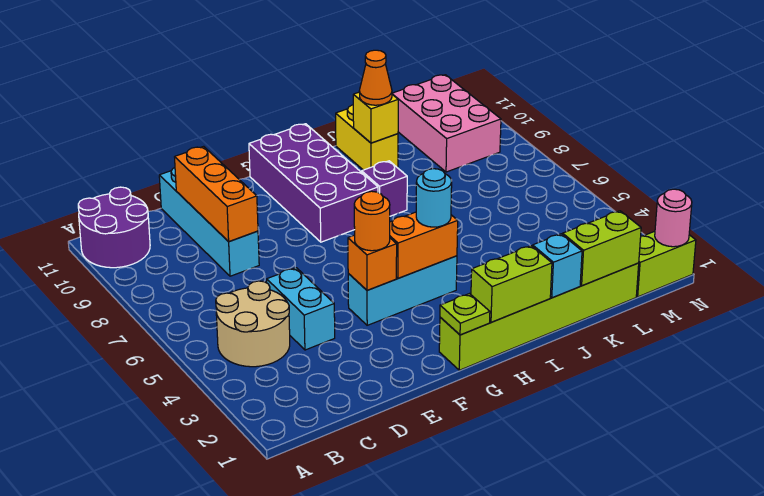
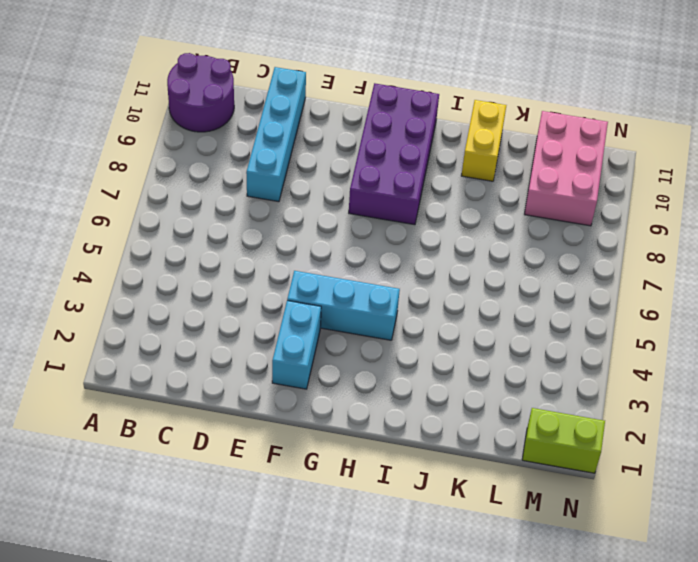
cyan 1x2 brick [272,301,321,389] -> cyan 1x2 brick moved to [267,268,335,350]
none -> tan 2x2 round brick [216,281,290,367]
none -> lime 1x6 brick [439,263,639,370]
none -> purple 1x1 brick [362,161,407,216]

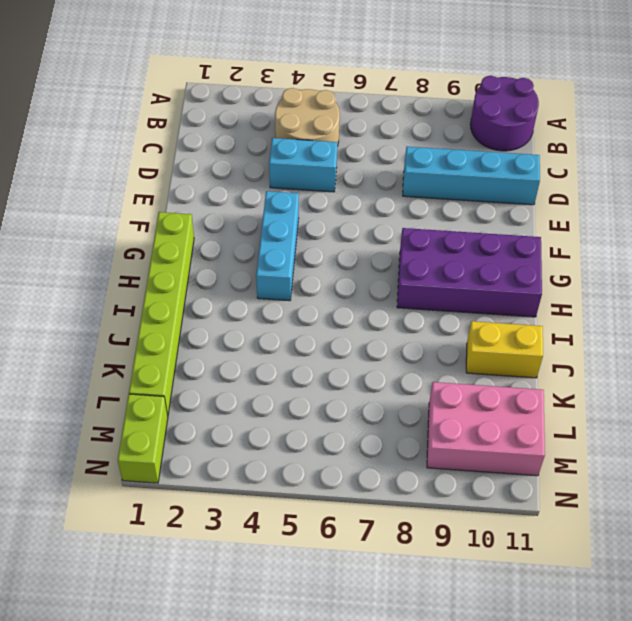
none -> purple 1x1 brick [362,161,407,216]
none -> orange 1x3 brick [175,146,258,242]
none -> orange 1x1 brick [348,235,397,290]

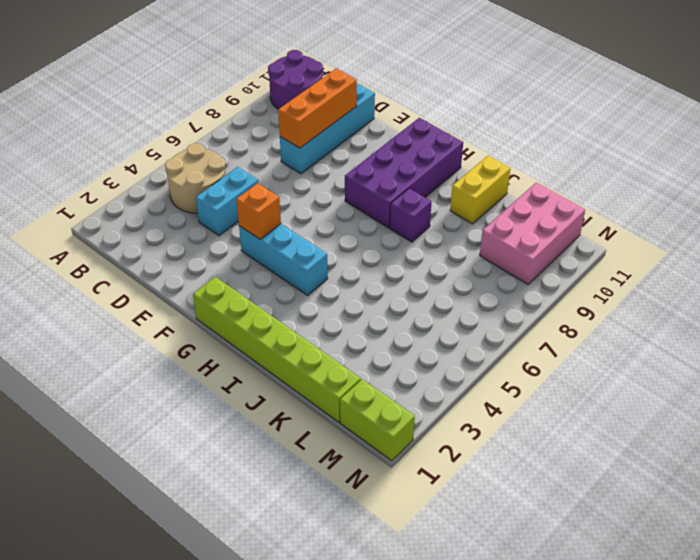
none -> lime 1x1 plate [440,294,490,335]
none -> orange 1x2 brick [390,212,458,278]
none -> lime 1x2 brick [471,246,552,322]

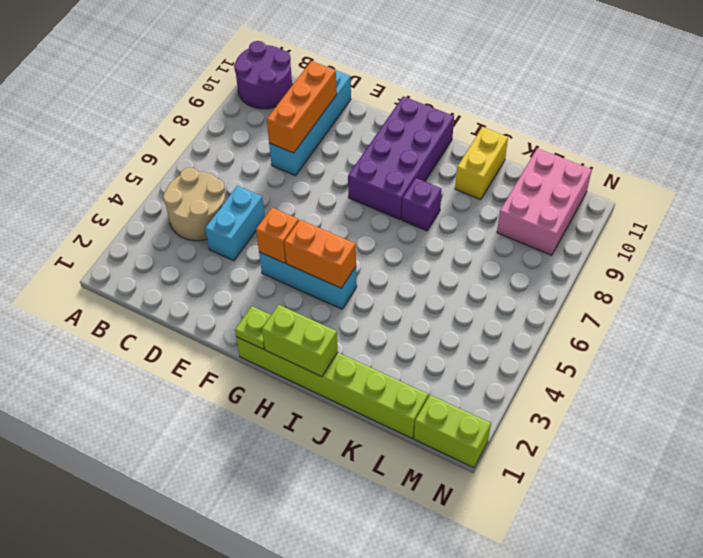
none -> cyan 1x1 brick [533,234,582,298]
none -> yellow 1x1 brick [353,92,398,143]
none -> lime 1x2 brick [563,211,641,286]

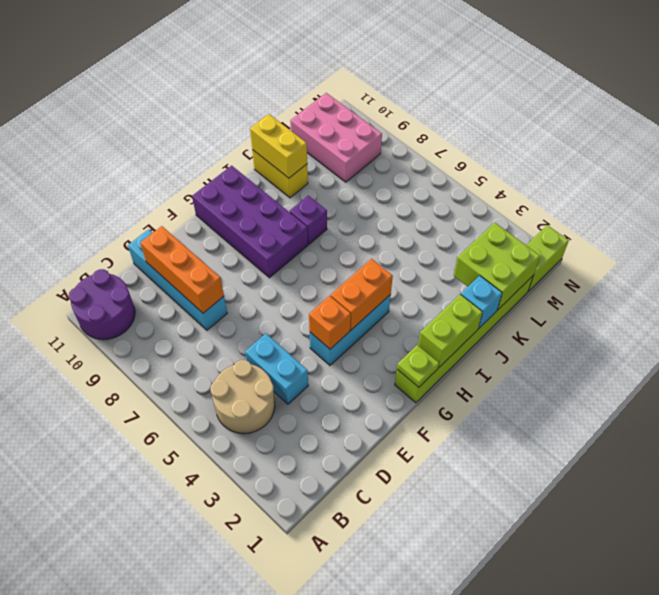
yellow 1x2 brick [250,114,307,178] -> yellow 1x1 brick [353,92,398,143]
lime 2x2 brick [454,223,540,310] -> lime 1x2 brick [563,211,641,286]
none -> pink 1x1 round brick [655,189,692,247]
none -> orange 1x1 round brick [354,191,390,251]
none -> cyan 1x1 round brick [416,169,452,227]

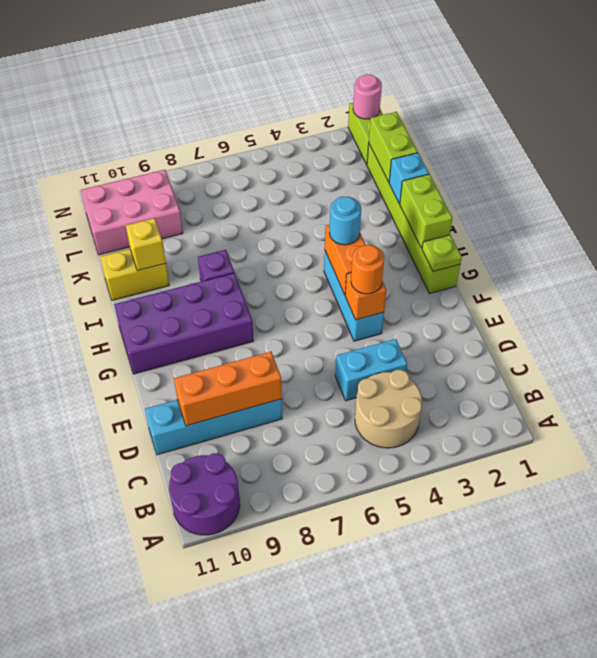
none -> orange 1x1 cone [359,50,392,105]

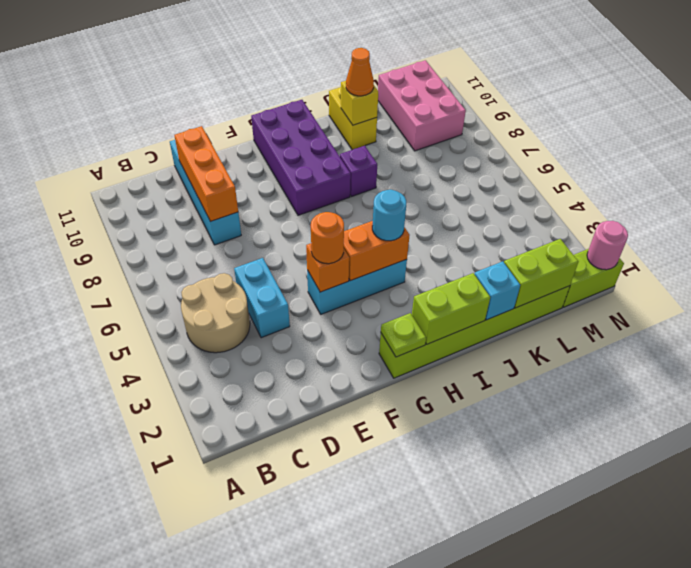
none -> purple 2x2 round brick [78,187,150,268]

